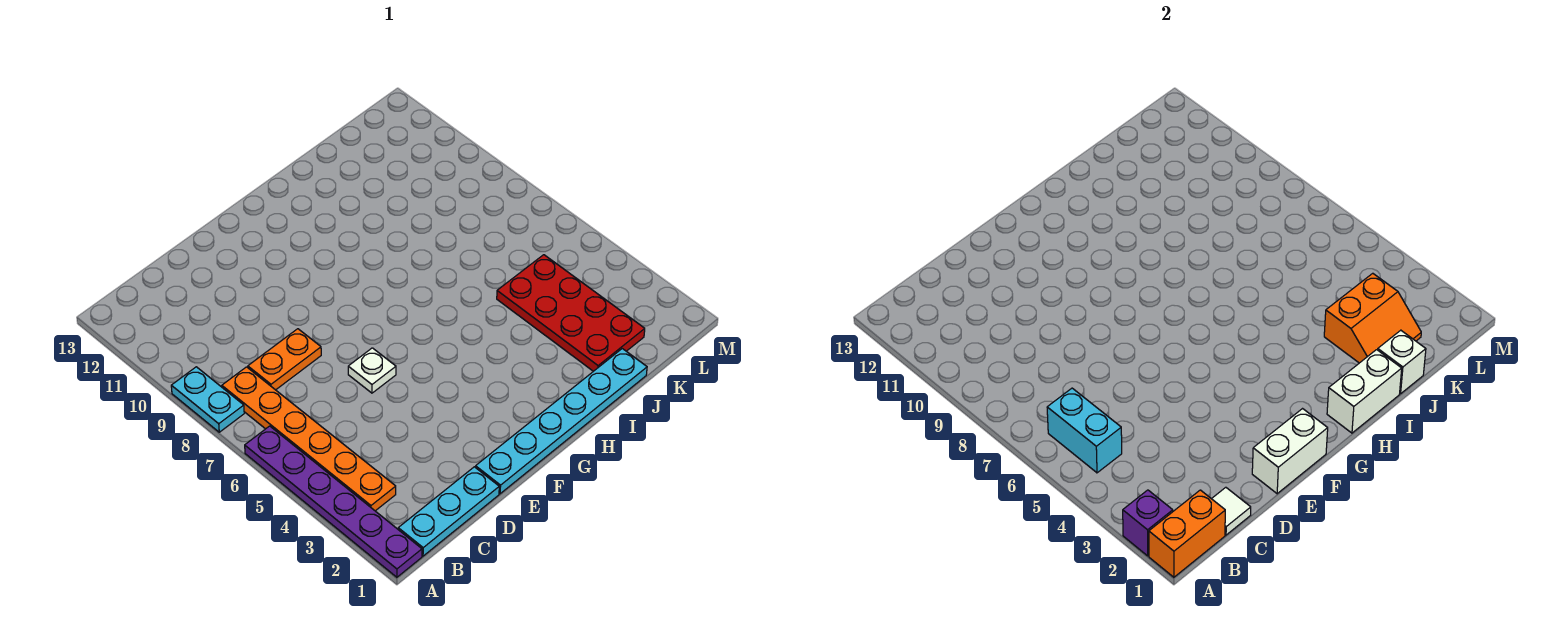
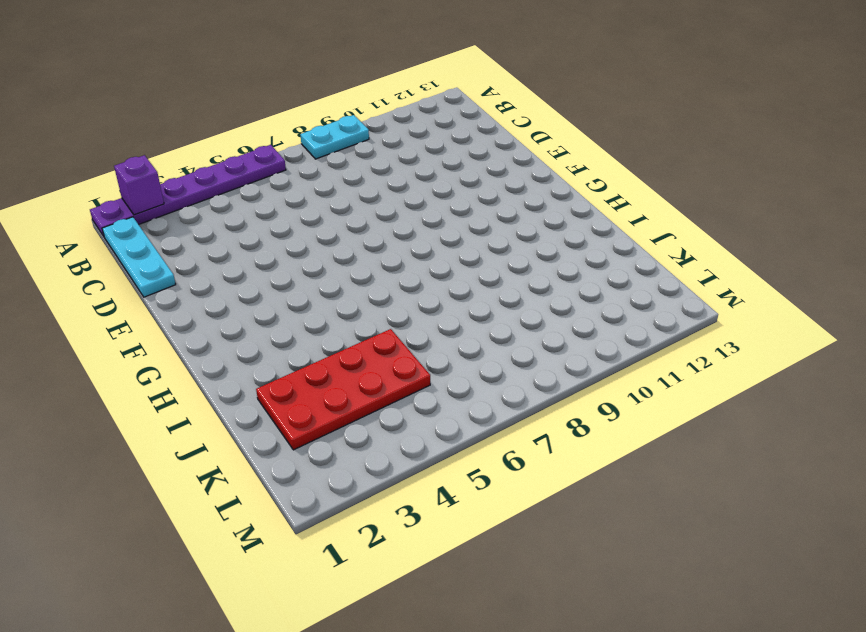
none -> orange 1x6 plate [222,367,396,511]
none -> orange 1x2 plate [248,329,321,390]
none -> cyan 1x6 plate [476,349,647,494]

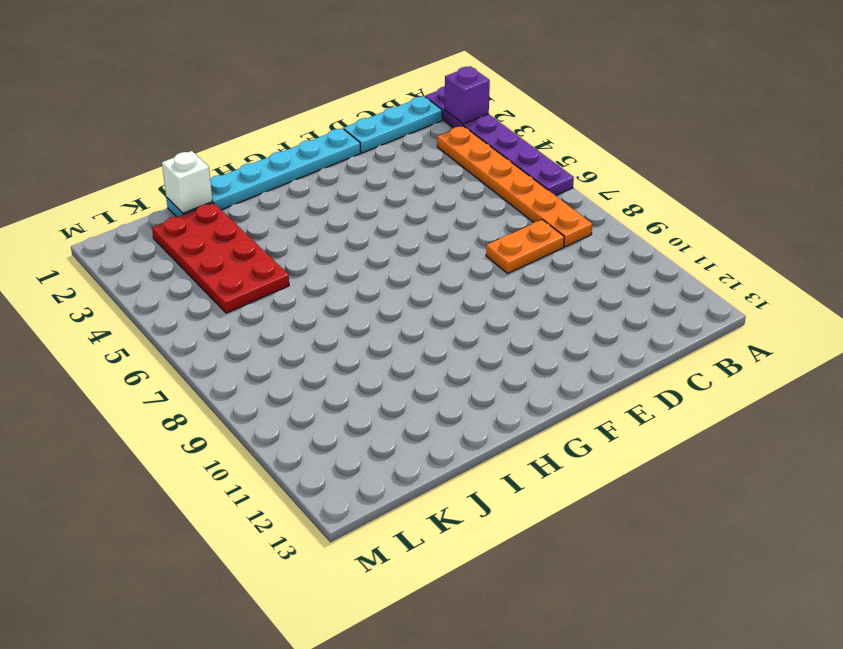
none -> cyan 1x2 plate [171,367,244,432]
none -> white 1x1 plate [348,348,396,393]
none -> orange 1x2 brick [1149,490,1225,577]

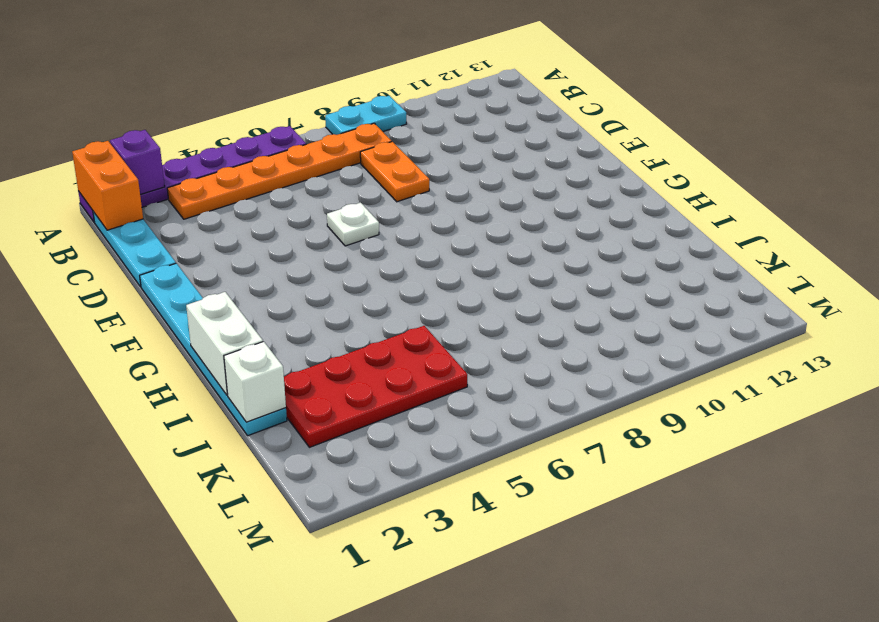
none -> cyan 1x2 brick [1047,388,1122,473]
none -> white 1x1 tile [1212,487,1251,535]
none -> white 1x2 brick [1252,409,1328,494]

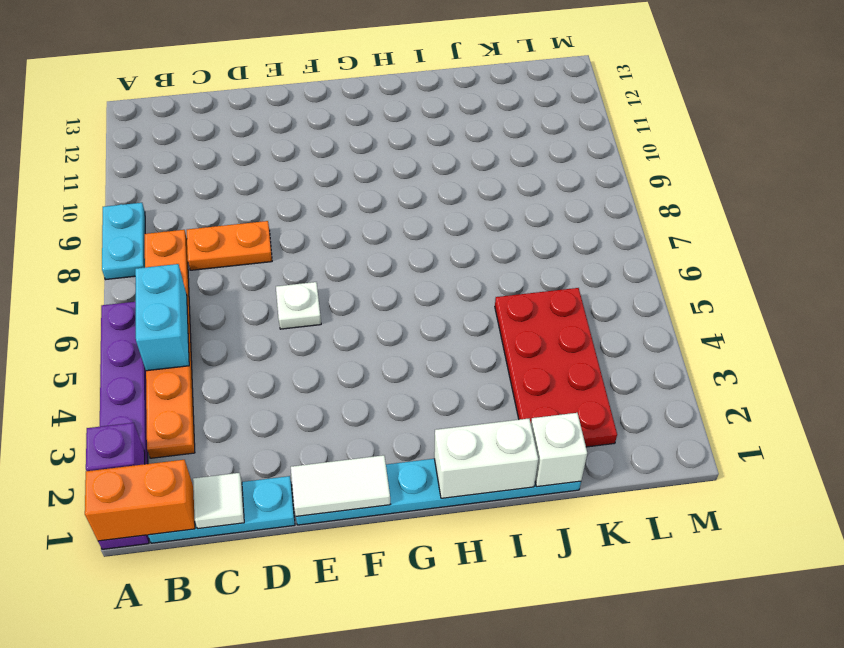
white 1x2 tile [291,455,390,516] -> white 1x2 brick [1252,409,1328,494]
none -> orange 2x2 slope [1324,273,1421,363]

